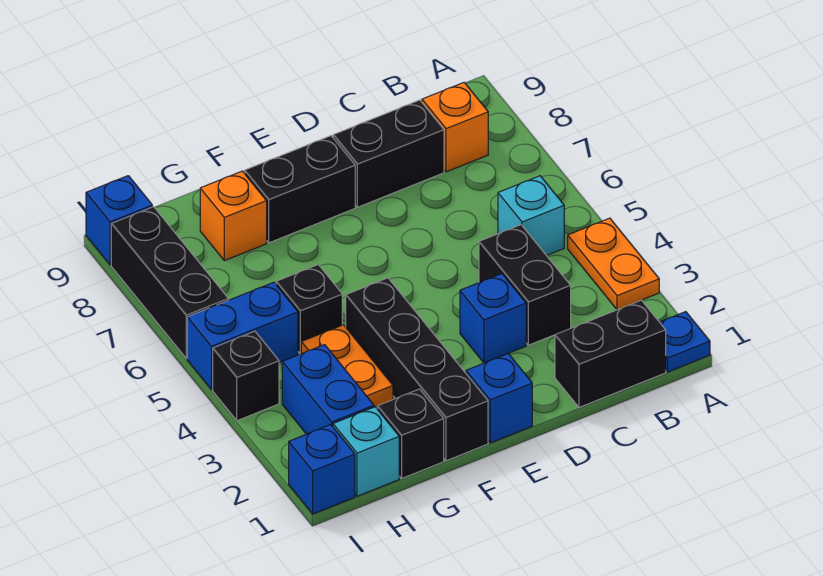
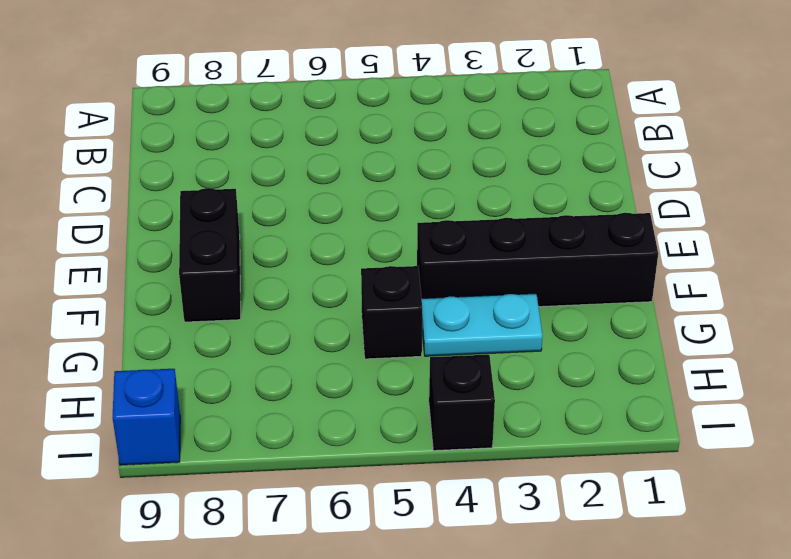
cyan 1x2 plate [422,294,543,356] -> orange 1x2 plate [301,325,393,407]
none -> blue 1x1 plate [660,312,710,372]
none -> orange 1x2 plate [568,218,659,310]
none -> black 1x2 brick [555,300,666,407]

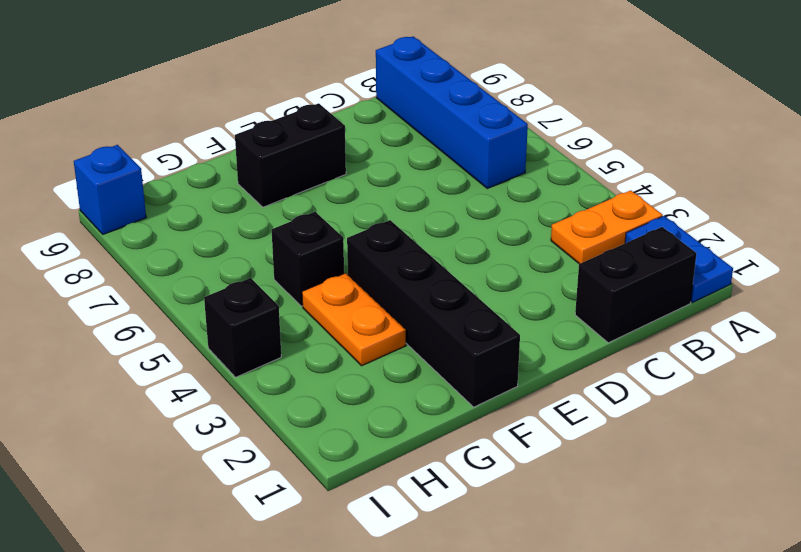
blue 1x2 plate [625,216,733,303] -> blue 1x1 plate [660,312,710,372]
orange 1x2 plate [551,190,663,264] -> orange 1x2 plate turned to [568,218,659,310]
blue 1x4 brick [376,36,528,188] -> orange 1x1 brick [422,83,488,172]
none -> cyan 1x1 brick [498,176,564,256]
none -> black 1x2 brick [479,225,571,345]
none -> black 1x2 brick [333,100,444,207]

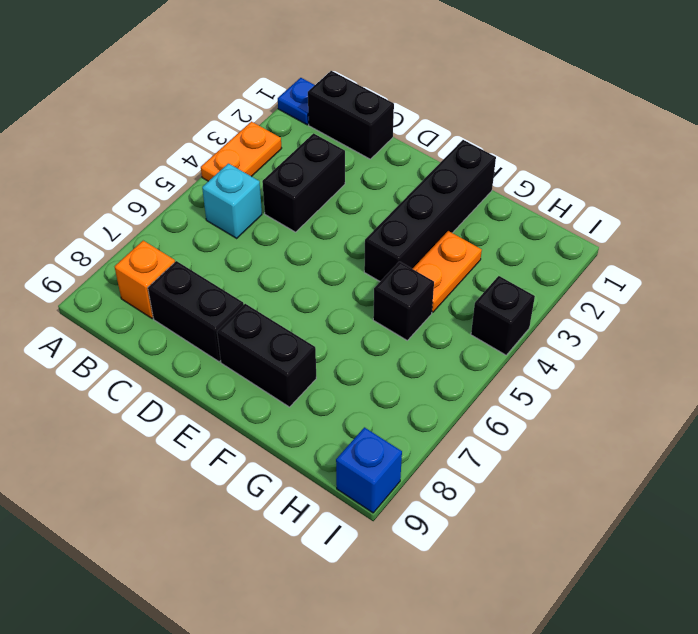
none -> blue 1x1 brick [460,274,526,363]
none -> blue 1x1 brick [466,354,532,443]
none -> black 1x1 brick [377,389,444,478]

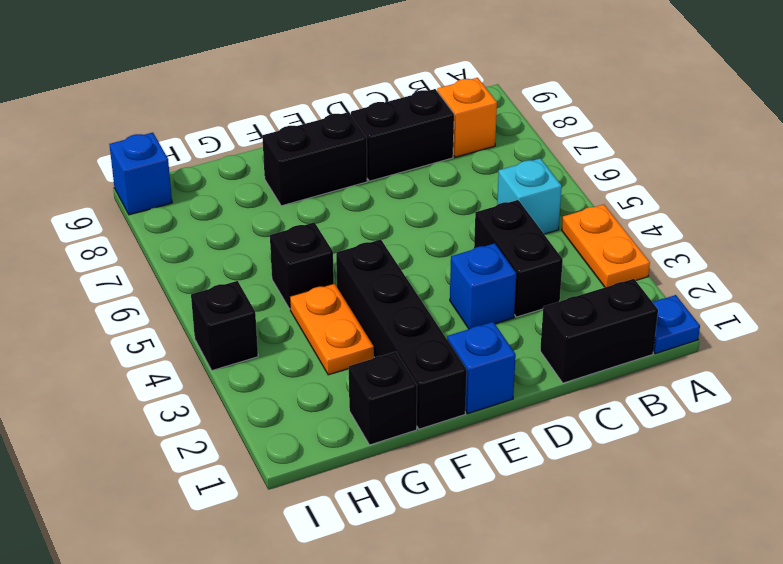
none -> orange 1x1 brick [200,171,267,261]
none -> cyan 1x1 brick [333,407,399,496]
none -> blue 1x2 brick [282,345,374,434]

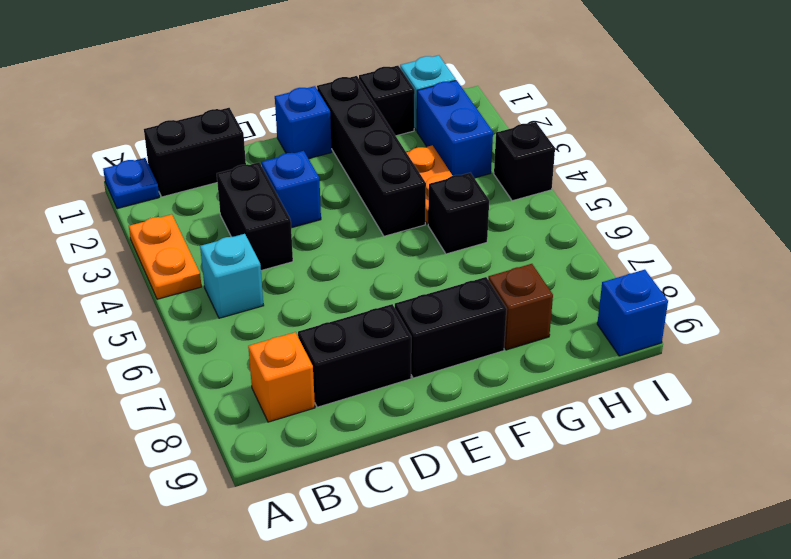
brown 1x1 brick [488,264,553,350] -> orange 1x1 brick [200,171,267,261]
none -> blue 1x2 brick [187,282,298,389]
none -> blue 1x1 brick [289,425,355,514]
none -> black 1x3 brick [111,207,228,358]

